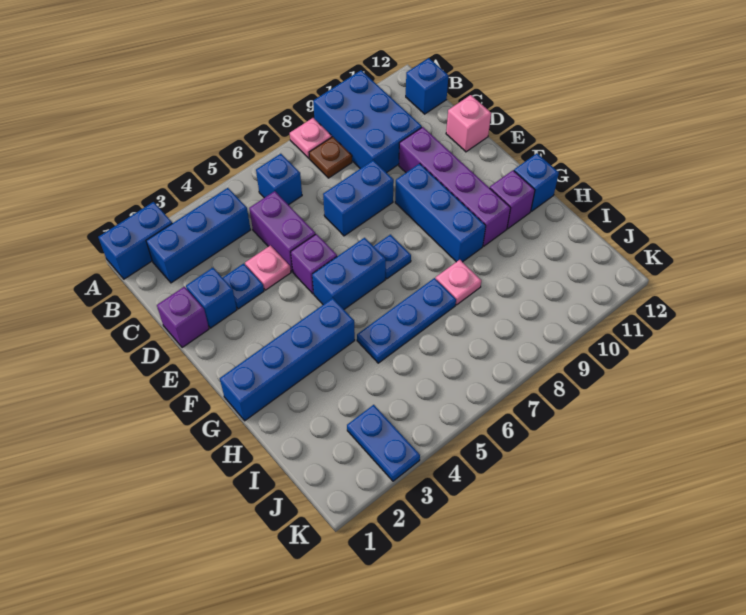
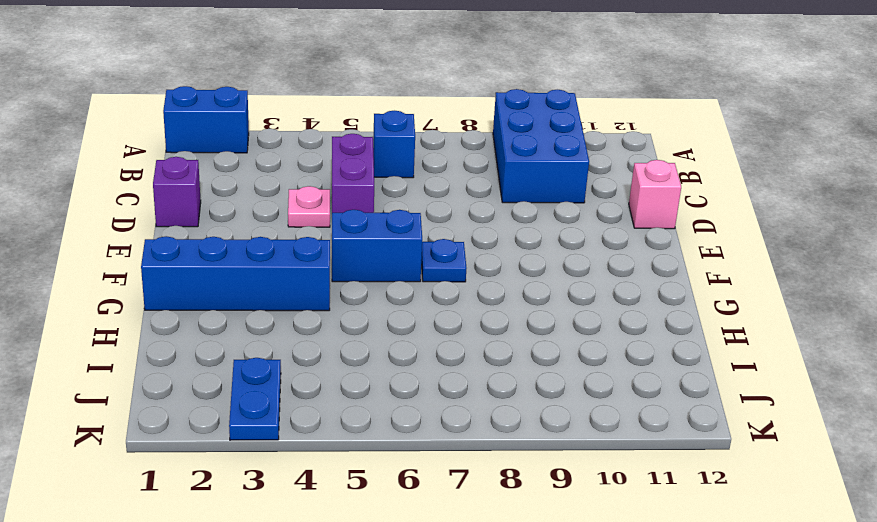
none -> pink 1x1 plate [290,118,332,158]
none -> blue 1x3 brick [146,188,251,283]
none -> brown 1x1 plate [309,137,352,178]

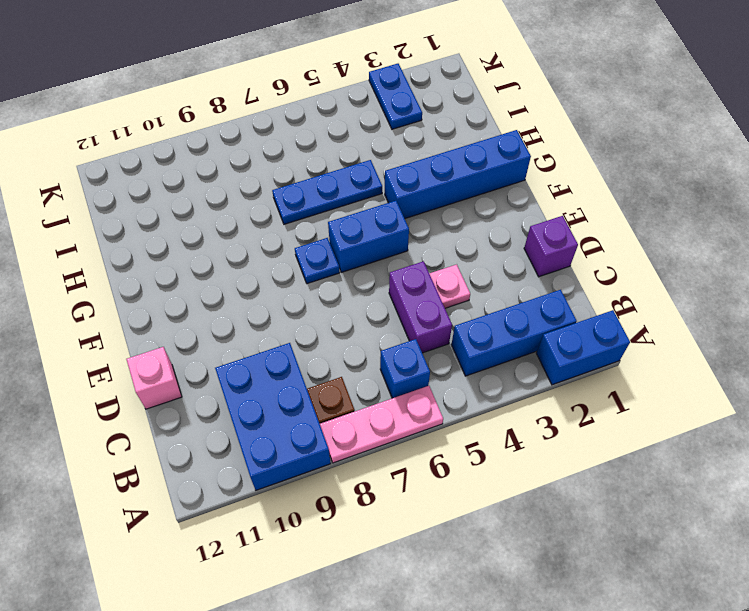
pink 1x3 plate [320,386,443,463] -> pink 1x1 plate [290,118,332,158]
none -> blue 1x1 brick [406,58,448,114]
none -> blue 1x1 brick [186,268,237,328]
none -> blue 1x1 plate [223,264,264,309]

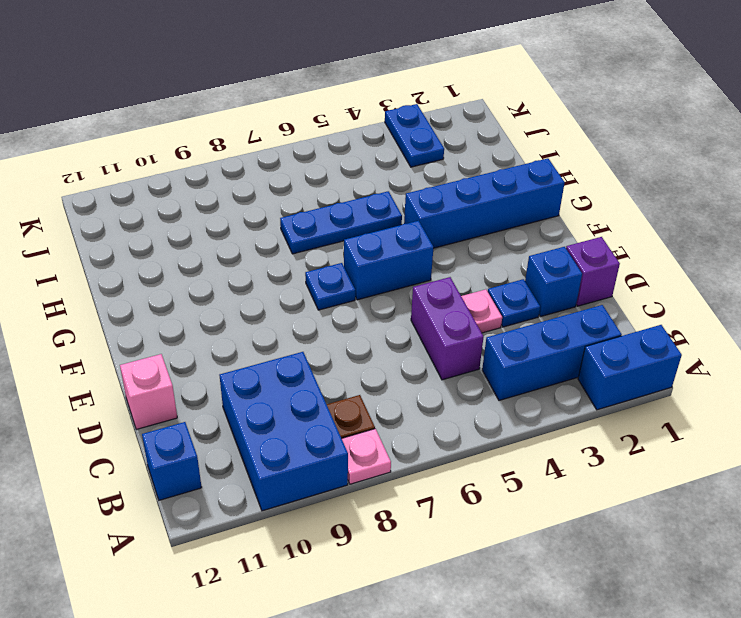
none -> blue 1x1 brick [256,154,302,205]
none -> blue 1x2 brick [323,160,394,236]
none -> purple 1x4 brick [399,127,510,246]

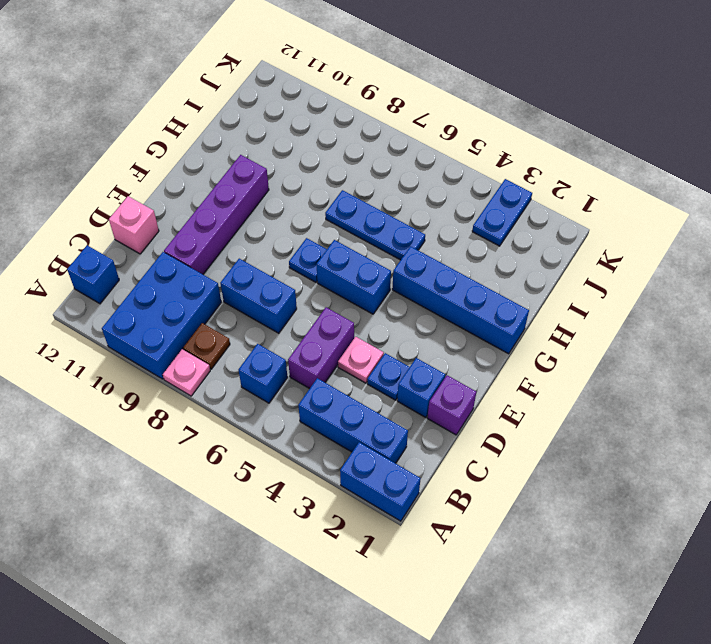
none -> purple 1x1 brick [291,234,337,294]
none -> blue 1x3 brick [395,164,486,262]
none -> purple 1x1 brick [490,170,535,229]

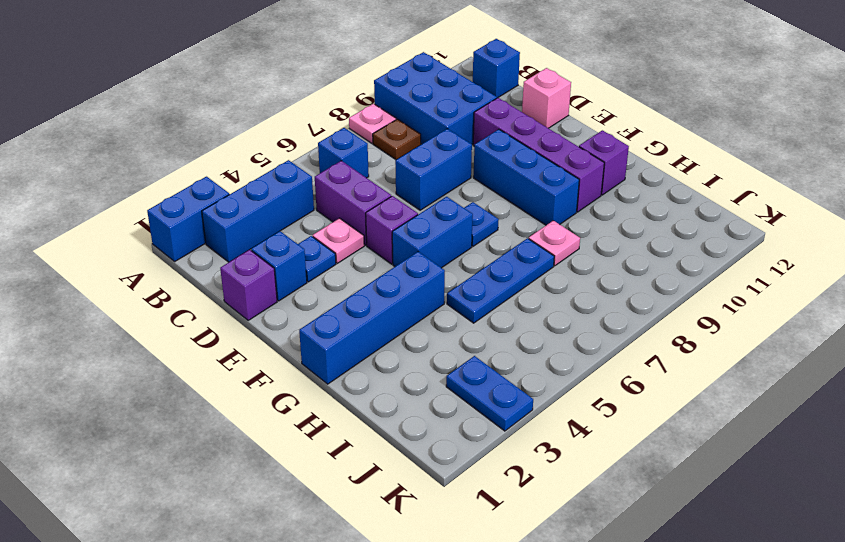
none -> blue 1x1 brick [514,153,559,211]

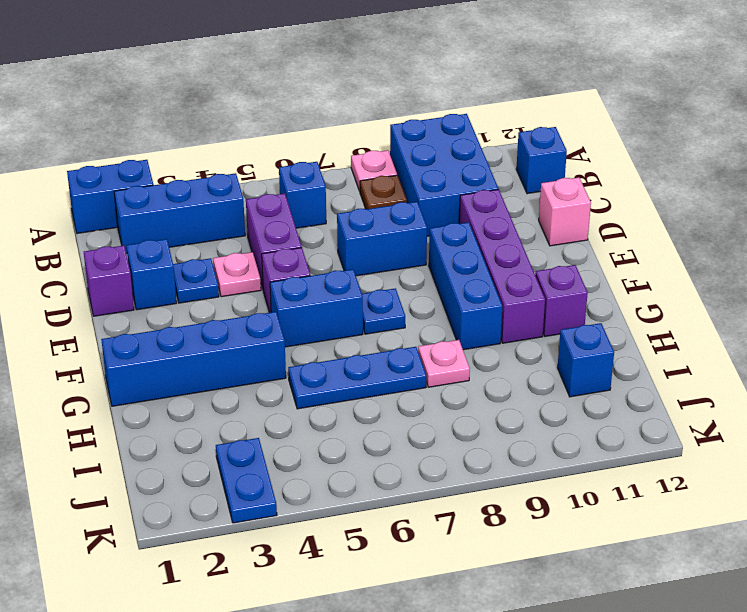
blue 1x1 brick [557,323,614,397] -> blue 1x1 brick moved to [514,153,559,211]

